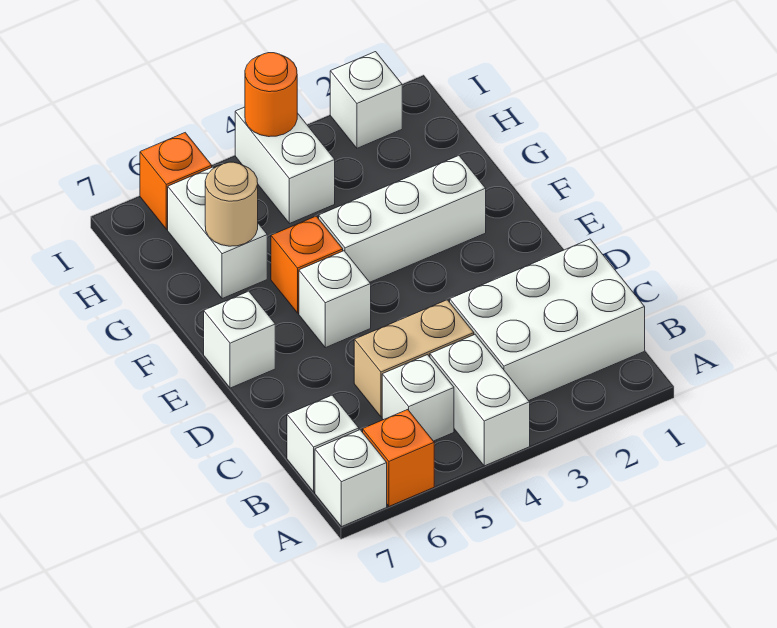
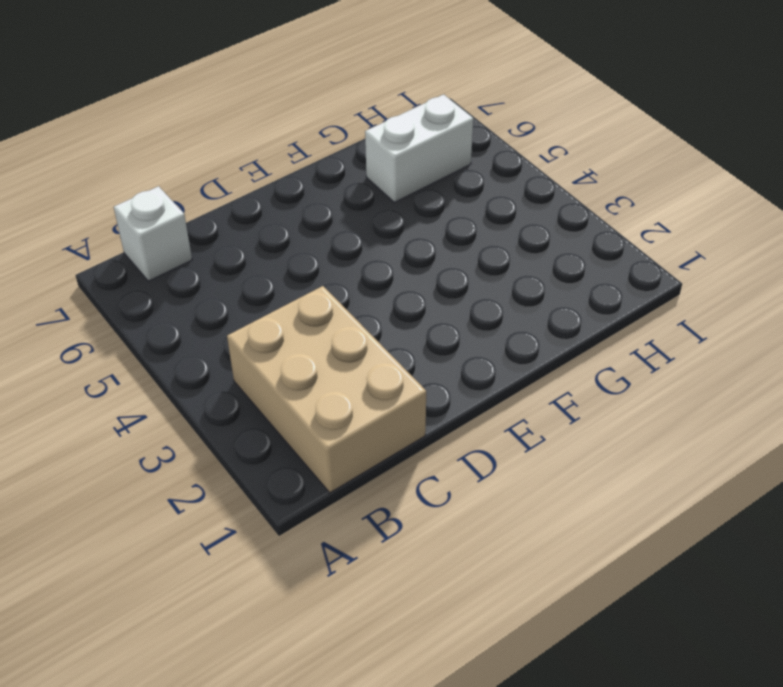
tan 2x3 brick [227,286,426,493] -> white 2x3 brick [450,239,645,401]
none -> white 1x2 brick [430,335,530,466]
none -> orange 1x1 brick [363,410,434,506]
none -> white 1x1 brick [315,430,387,527]

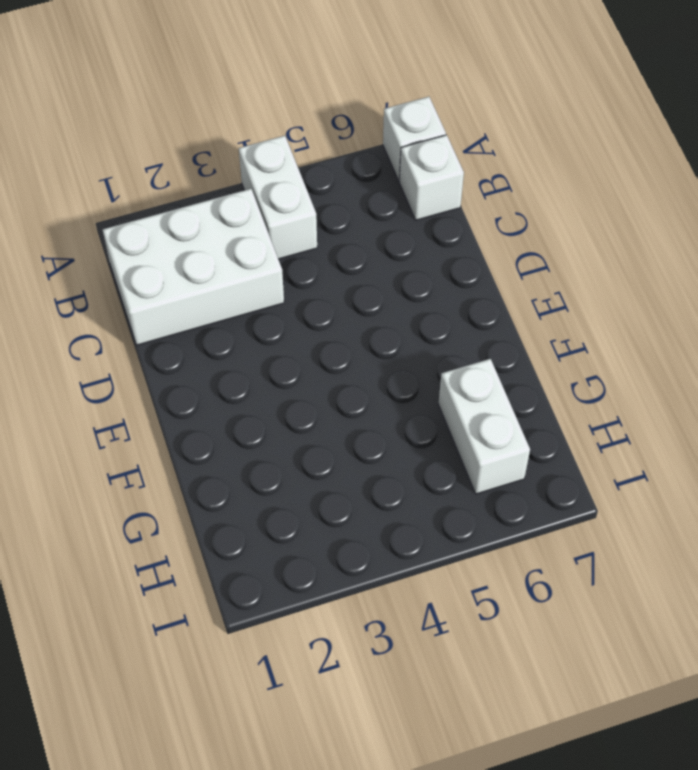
none -> orange 1x1 brick [363,410,434,506]
none -> white 1x1 brick [382,355,454,441]
none -> tan 1x2 brick [354,300,474,417]

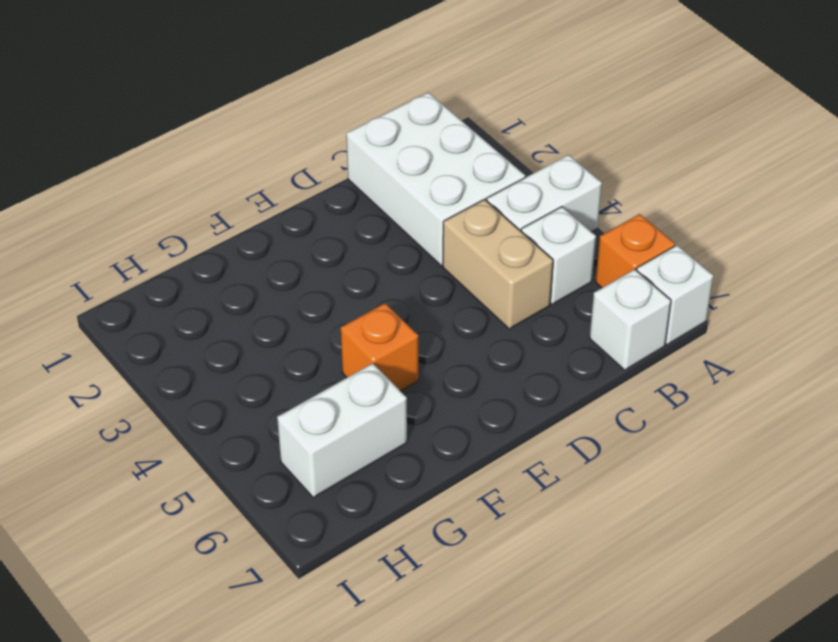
none -> white 1x1 brick [299,251,371,348]
none -> white 1x1 brick [204,291,275,388]
none -> white 1x3 brick [319,155,486,282]

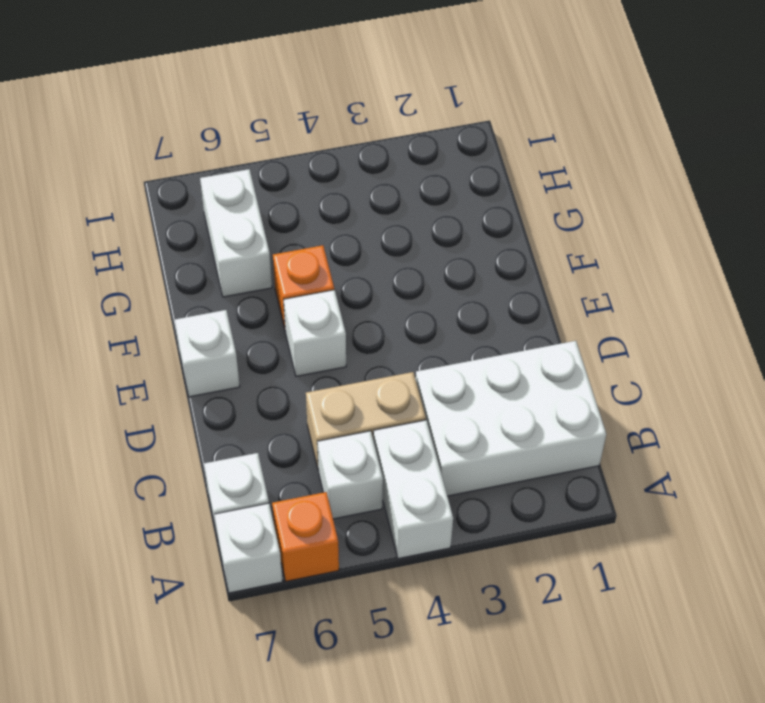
none -> white 1x3 brick [319,155,486,282]
none -> white 1x2 brick [235,107,335,224]
none -> white 1x1 brick [330,52,402,148]

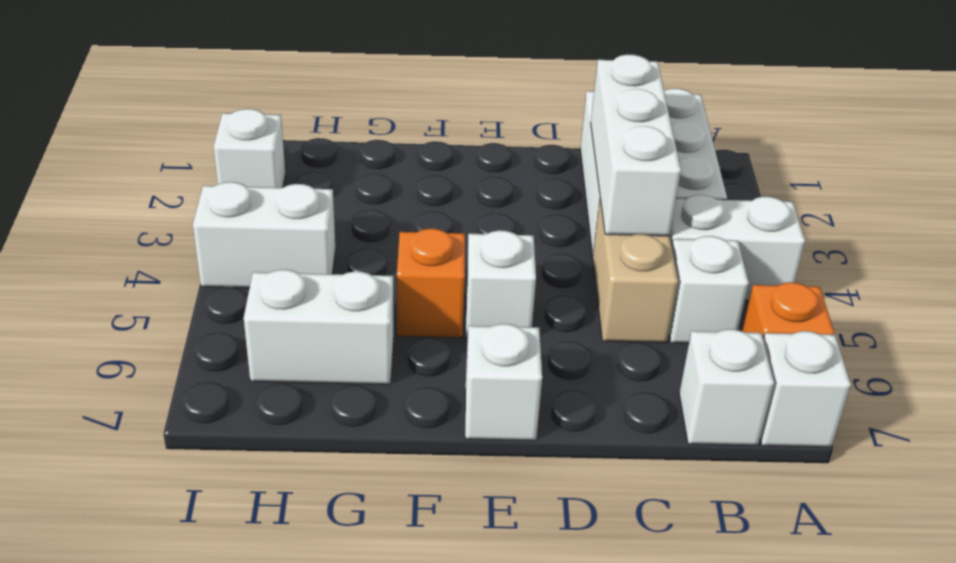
white 1x3 brick [591,55,681,236] -> white 1x3 brick moved to [319,155,486,282]
none -> orange 1x1 brick [140,133,212,229]
none -> tan 1x1 round brick [205,162,258,246]
none -> orange 1x1 round brick [245,53,297,137]

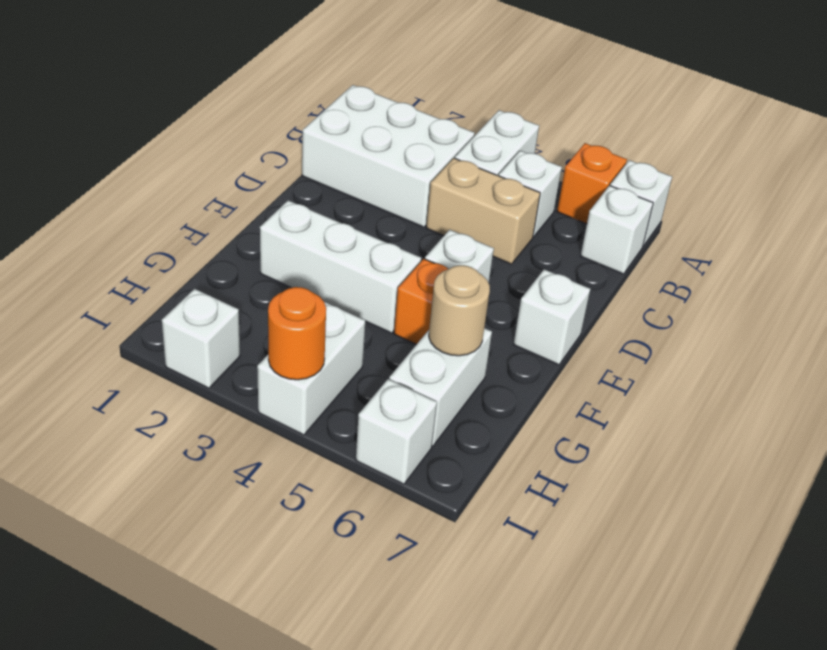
white 1x1 brick [356,379,437,484] -> orange 1x1 brick [140,133,212,229]

